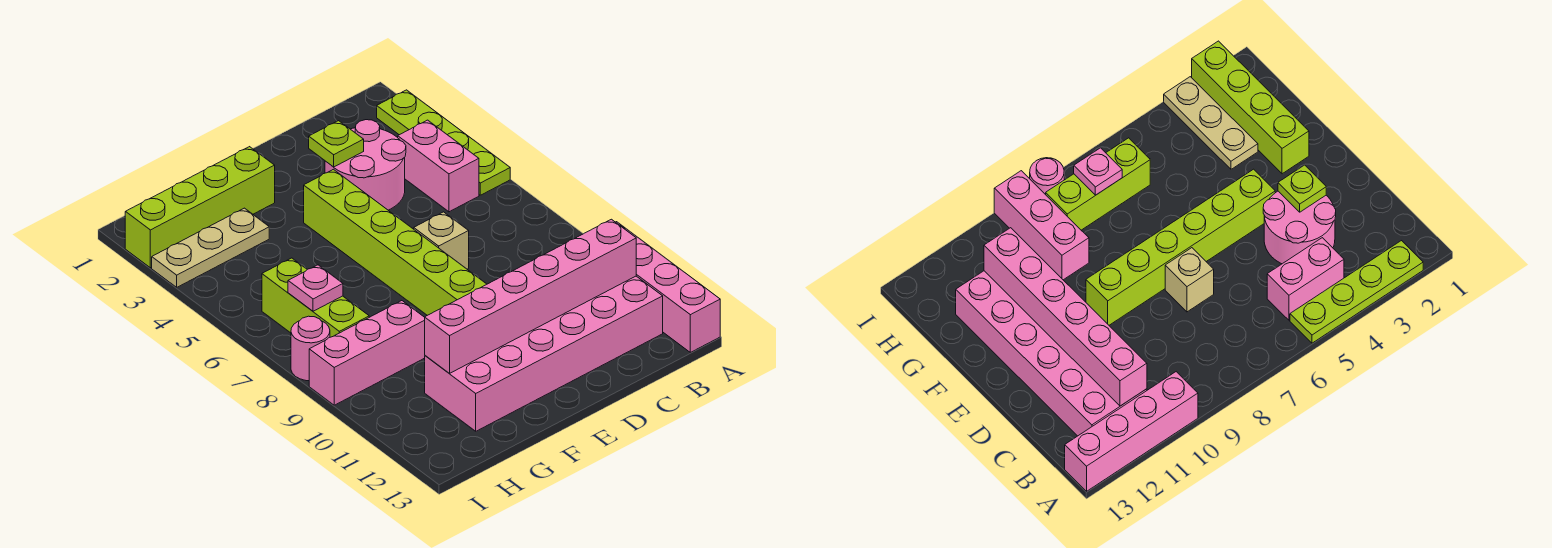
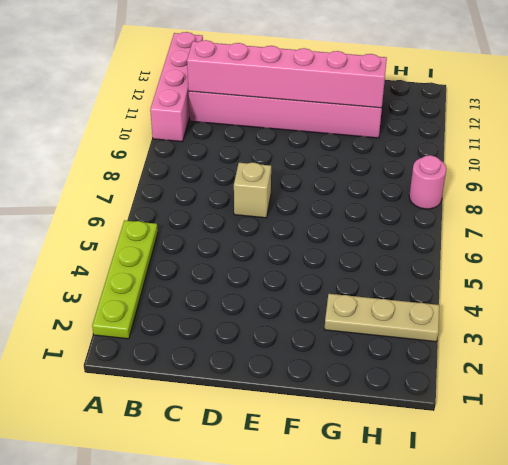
none -> pink 1x2 brick [398,120,479,212]
none -> pink 2x2 round brick [325,120,406,210]
none -> lime 1x6 brick [304,169,487,315]

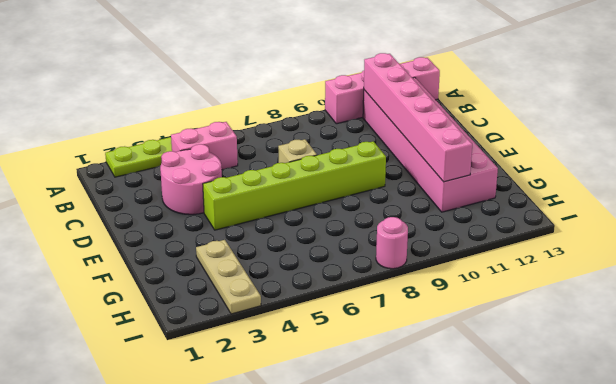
none -> lime 1x4 brick [125,147,275,268]
none -> pink 1x3 brick [309,301,425,405]
none -> lime 1x3 brick [262,258,369,337]

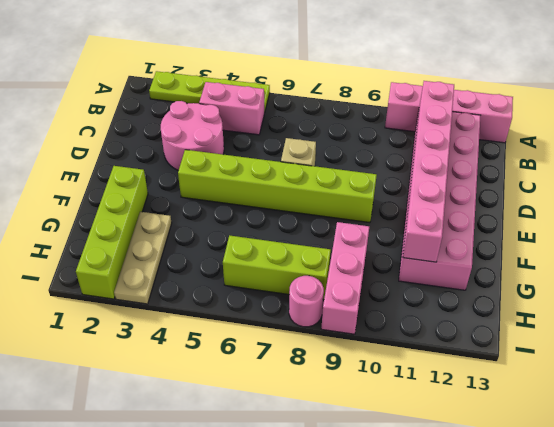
none -> lime 1x1 plate [309,121,364,167]
none -> pink 1x1 plate [288,265,343,311]

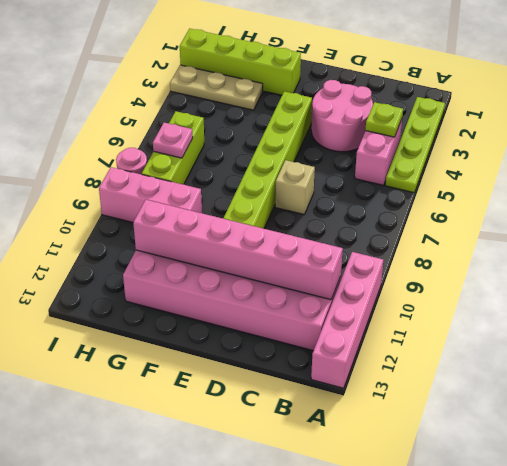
lime 1x1 plate [365,102,403,137] -> lime 1x1 plate moved to [309,121,364,167]

